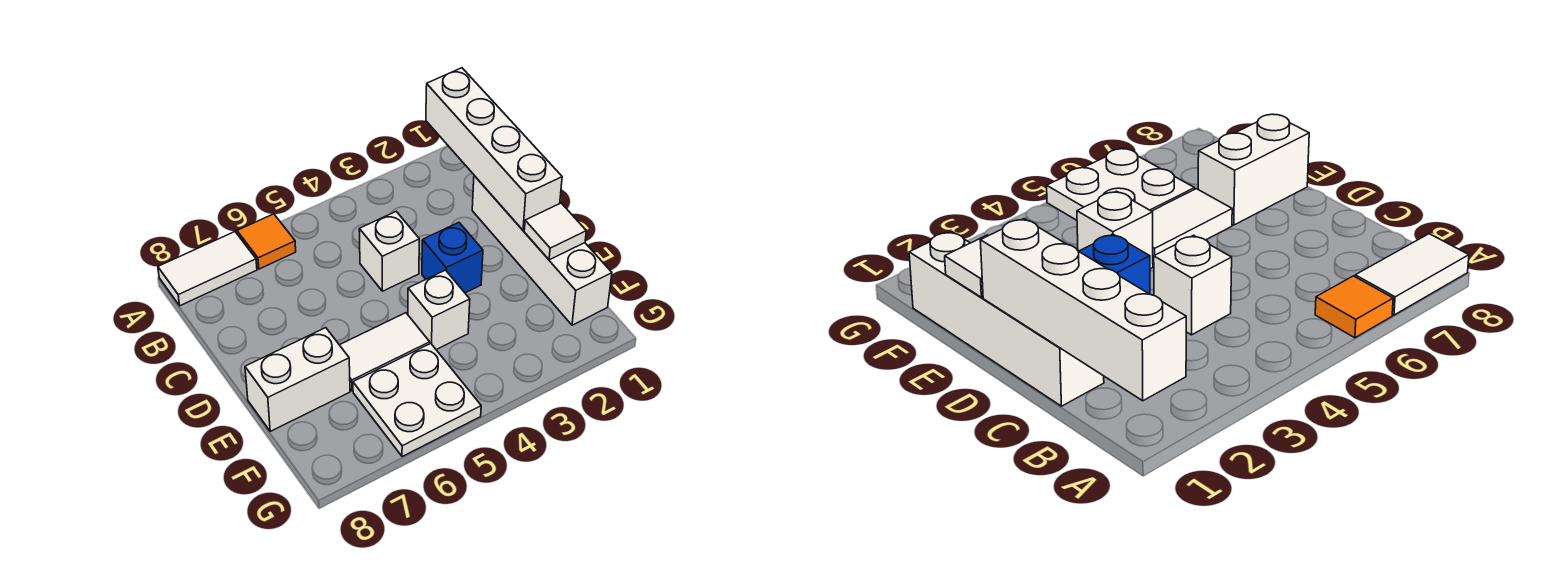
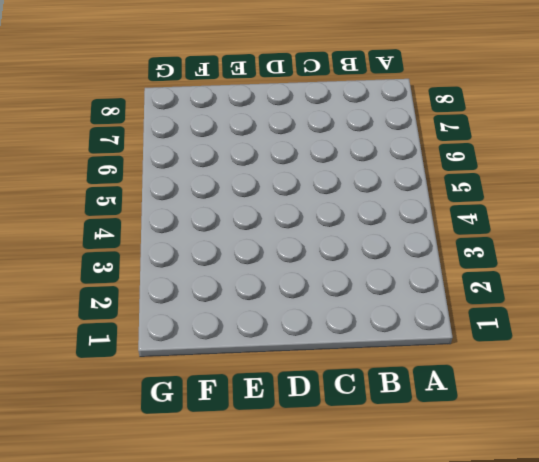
none -> orange 1x1 tile [237,214,296,269]
none -> white 1x2 tile [158,232,257,306]

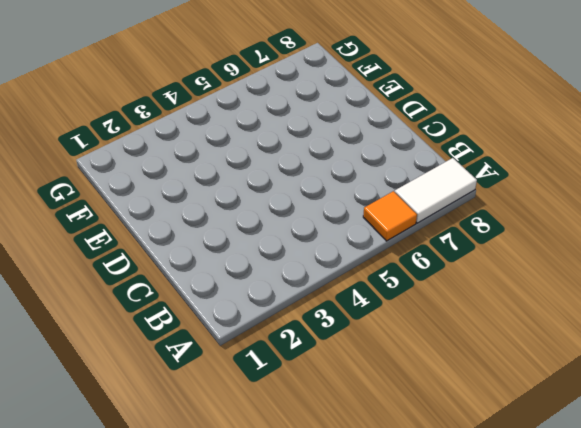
none -> white 1x4 brick [472,176,612,325]
none -> white 1x1 brick [359,212,419,291]

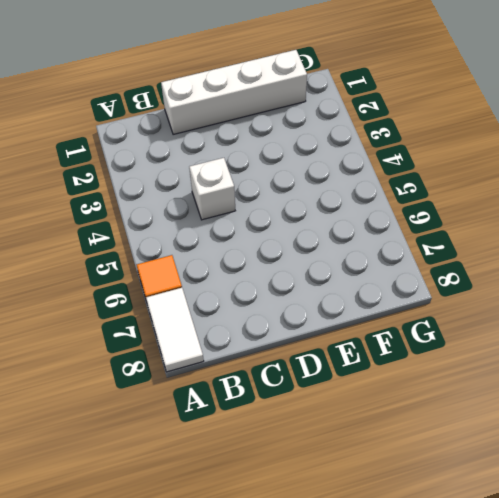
none -> blue 1x1 brick [422,222,483,293]
none -> white 1x1 brick [408,270,470,350]

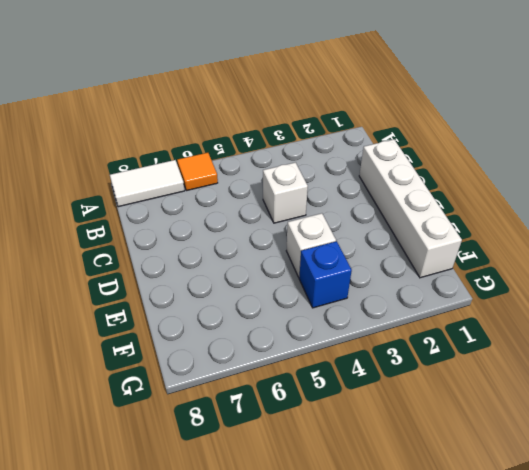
blue 1x1 brick [299,241,352,308] -> blue 1x1 brick moved to [422,222,483,293]
none -> white 1x2 tile [340,313,430,391]
none -> white 1x2 brick [245,328,350,431]

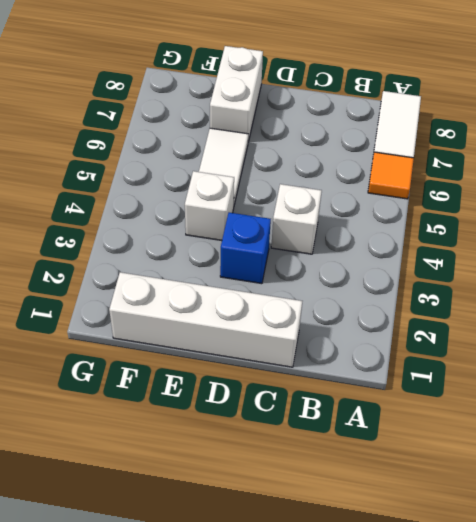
none -> white 2x2 plate [353,344,481,457]
none -> white 1x4 brick [426,68,562,230]

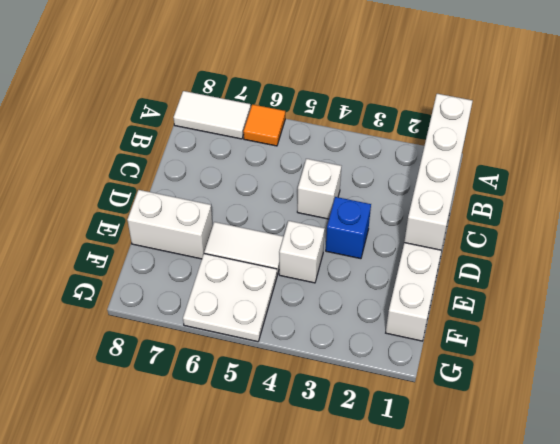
none -> white 1x1 tile [524,203,586,260]

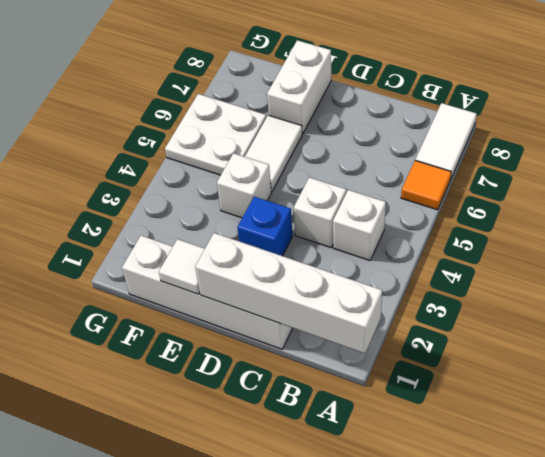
white 1x1 brick [333,190,386,261] -> none

